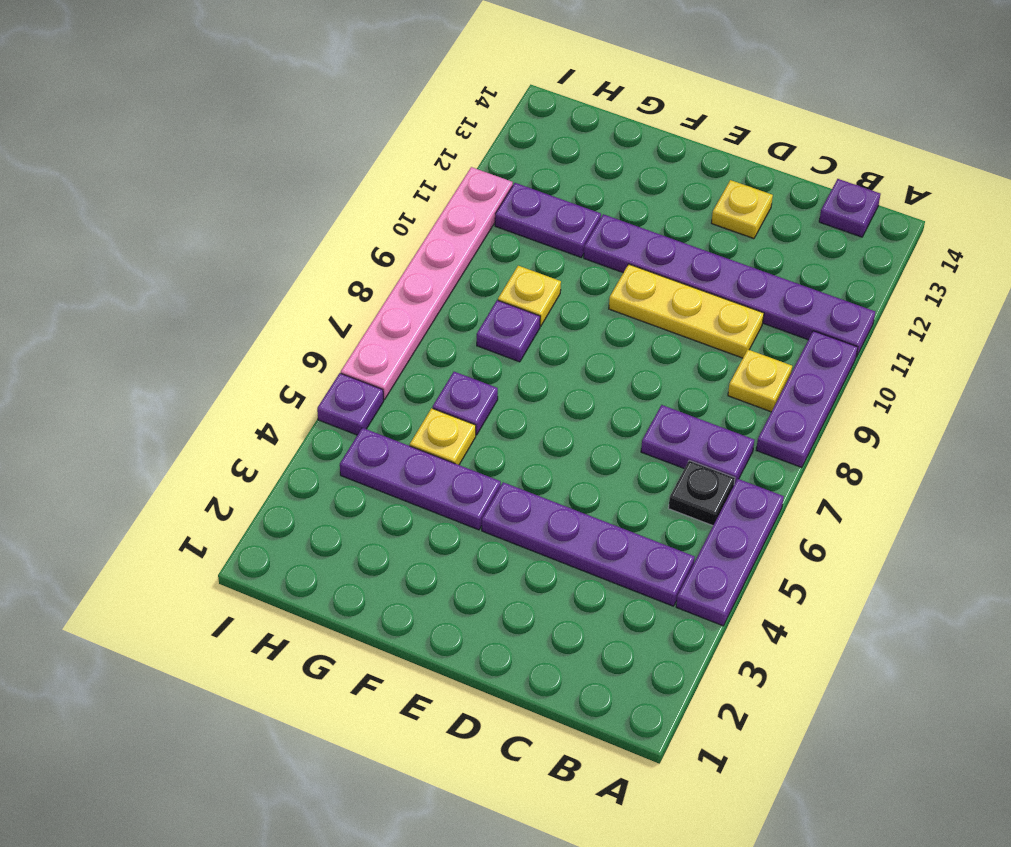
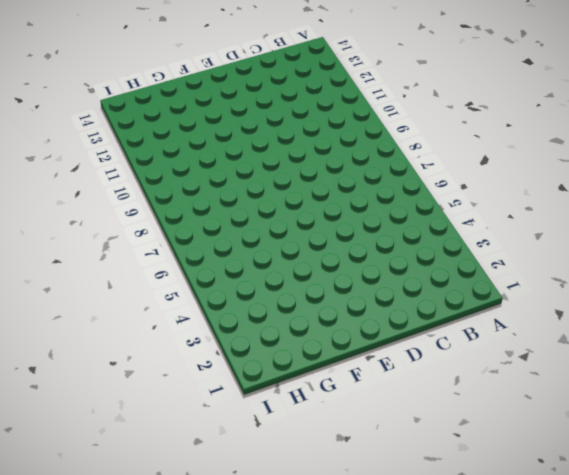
none -> purple 1x3 plate [676,479,784,626]
none -> purple 1x3 plate [756,331,858,468]
none -> purple 1x6 plate [584,214,875,357]

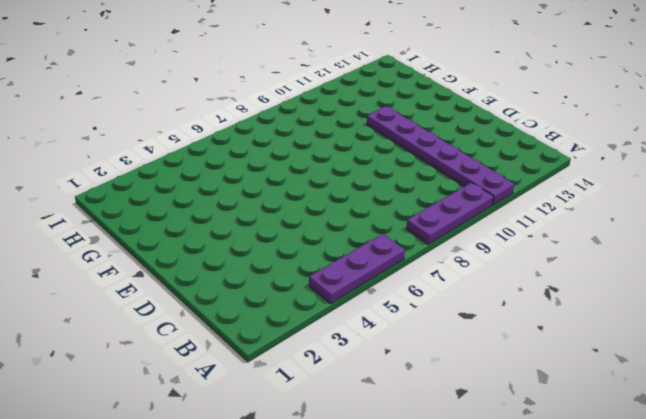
none -> purple 1x4 plate [482,482,695,606]
none -> black 1x1 plate [668,460,735,526]
none -> purple 1x2 plate [641,405,754,484]

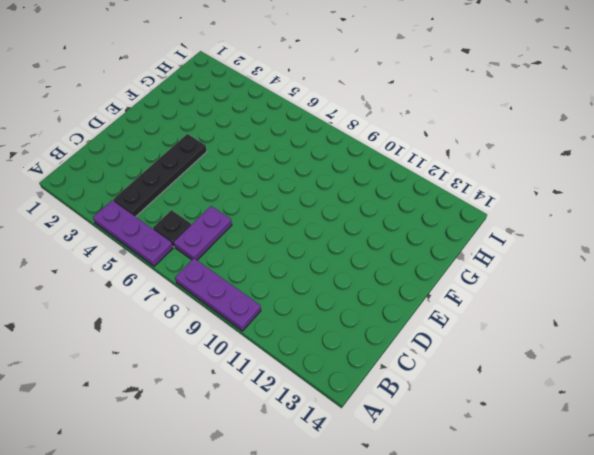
black 1x4 plate [113,134,207,217] -> purple 1x4 plate [482,482,695,606]
none -> purple 1x6 plate [584,214,875,357]
none -> yellow 1x1 plate [728,350,792,412]
none -> purple 1x1 plate [819,179,880,237]

